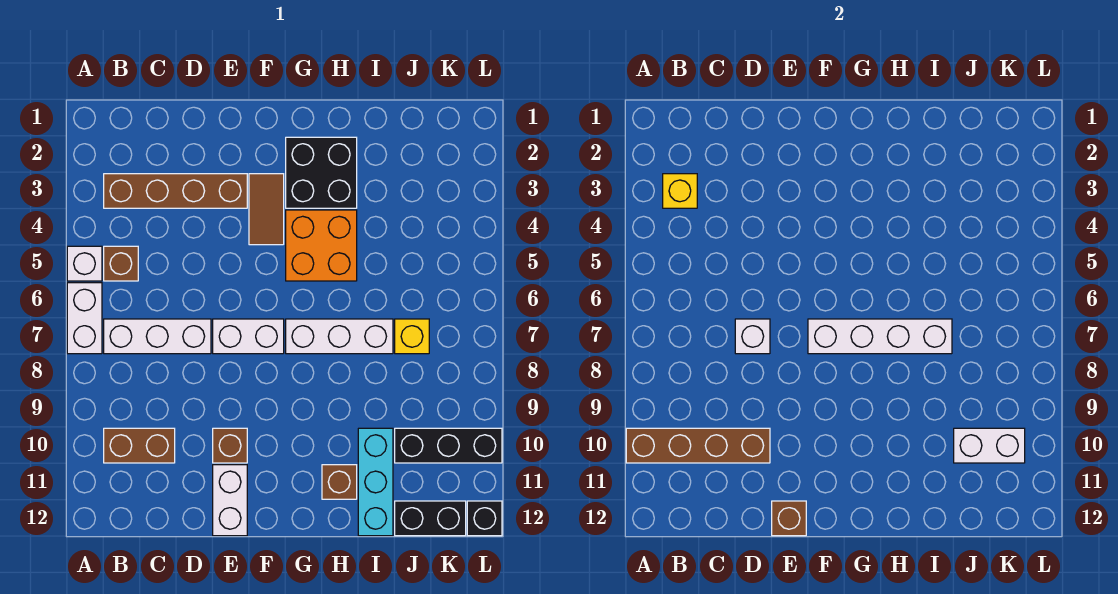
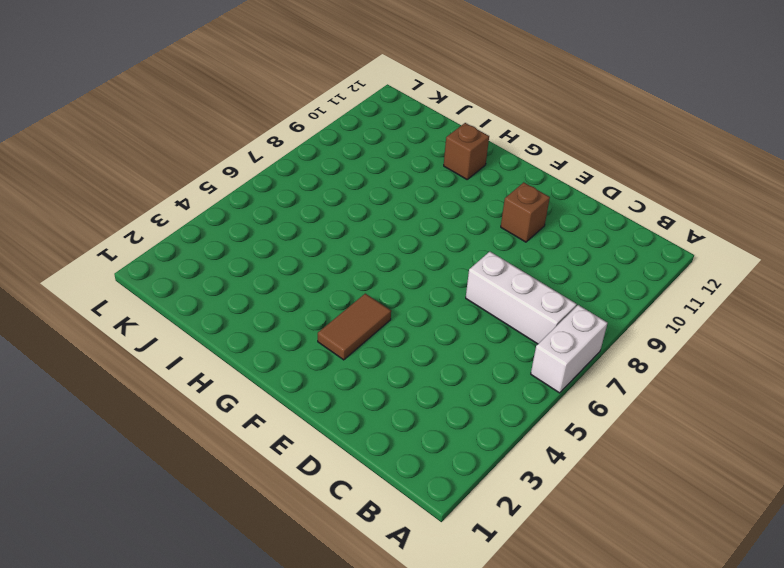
none -> white 1x1 brick [67,246,102,281]
none -> brown 1x4 brick [104,174,247,208]
none -> brown 1x1 brick [104,246,138,281]

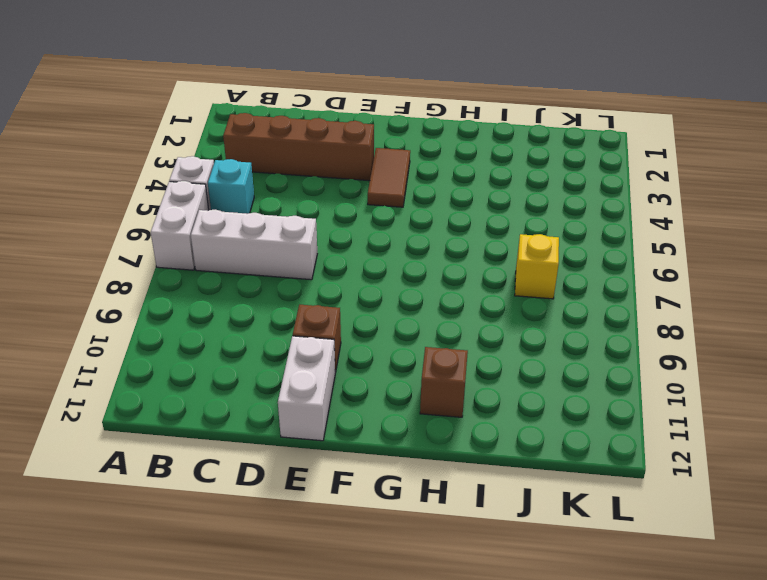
cyan 1x1 brick [208,159,254,214] -> brown 1x1 brick [104,246,138,281]
none -> brown 1x2 brick [104,428,175,463]
none -> white 1x2 brick [213,319,284,354]
none -> black 2x2 brick [286,137,357,208]

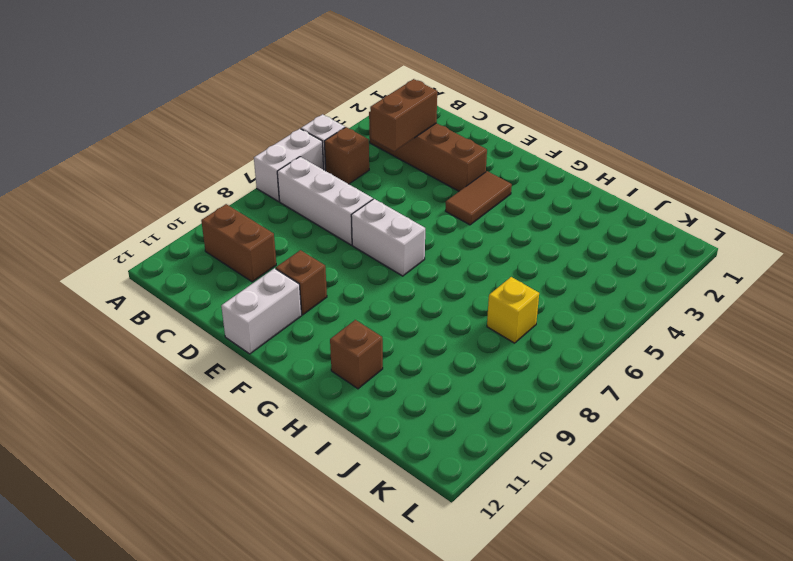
brown 1x2 brick [370,79,437,151] -> none
none -> black 2x2 brick [286,137,357,208]
none -> orange 2x2 brick [286,210,357,281]
none -> white 1x3 brick [286,319,393,354]

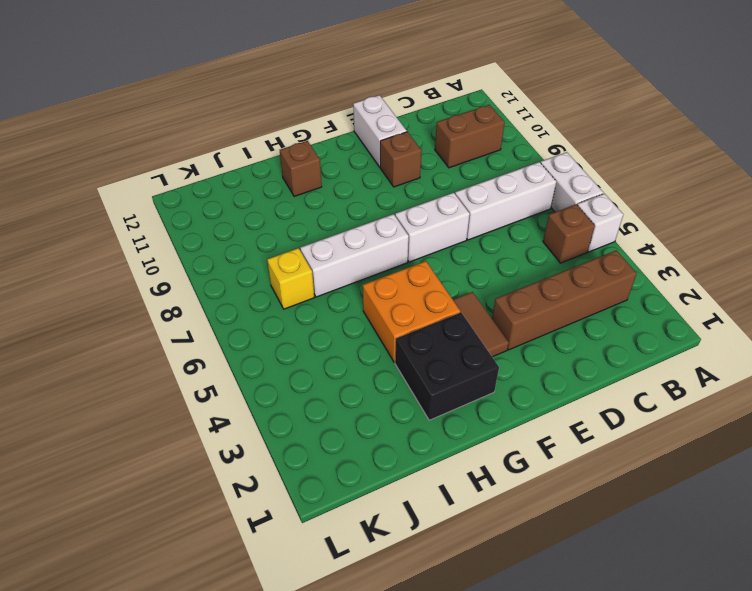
none -> cyan 1x3 brick [358,428,393,536]
none -> black 1x3 brick [395,428,502,463]
none -> black 1x2 brick [395,501,466,536]

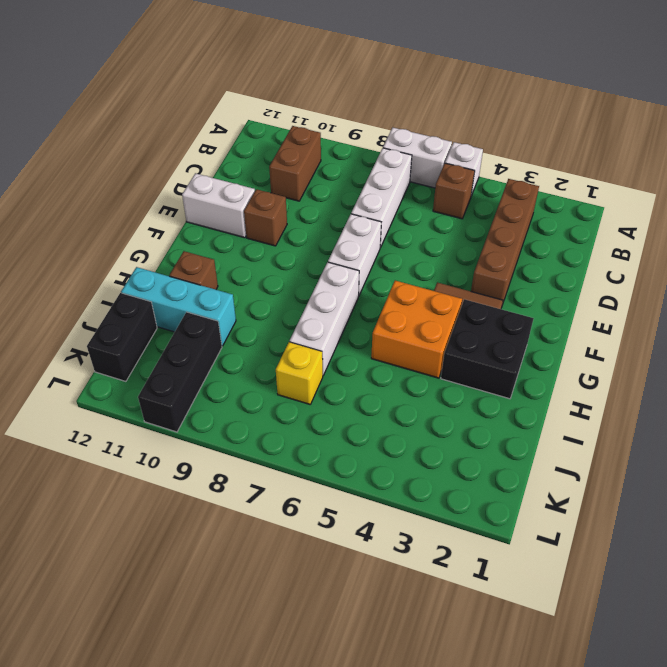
none -> black 1x1 brick [467,501,502,536]
none -> brown 1x4 brick [626,428,770,463]
none -> yellow 1x1 brick [663,174,697,208]

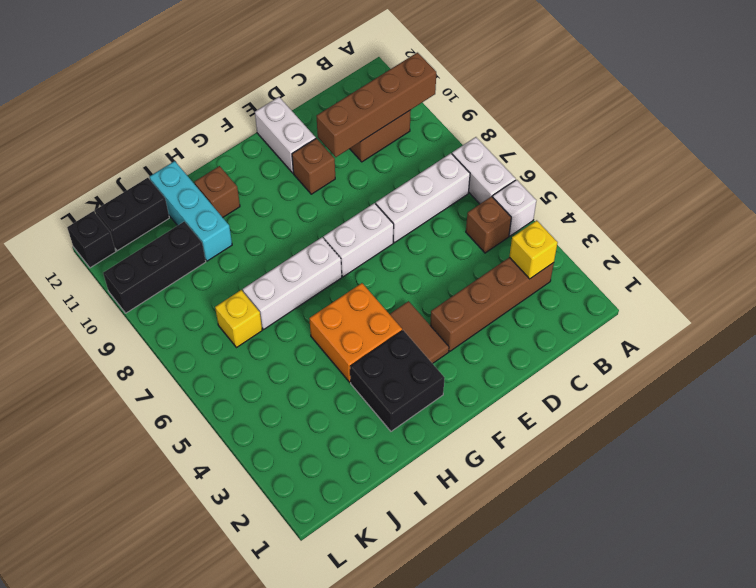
none -> white 1x1 brick [735,319,770,354]
none -> brown 1x1 brick [772,501,806,536]
none -> white 1x4 brick [808,319,952,354]

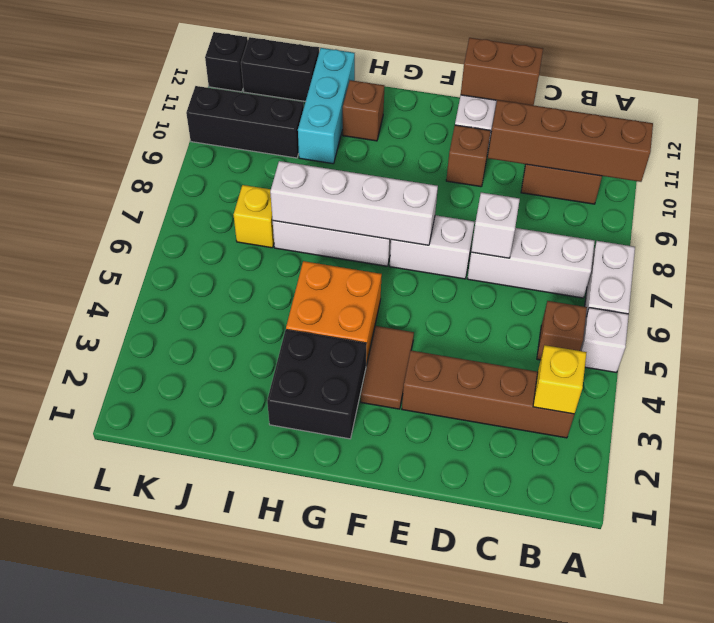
brown 1x2 brick [461,38,543,105] -> brown 1x1 brick [772,501,806,536]
none -> white 1x2 brick [954,428,1025,463]

